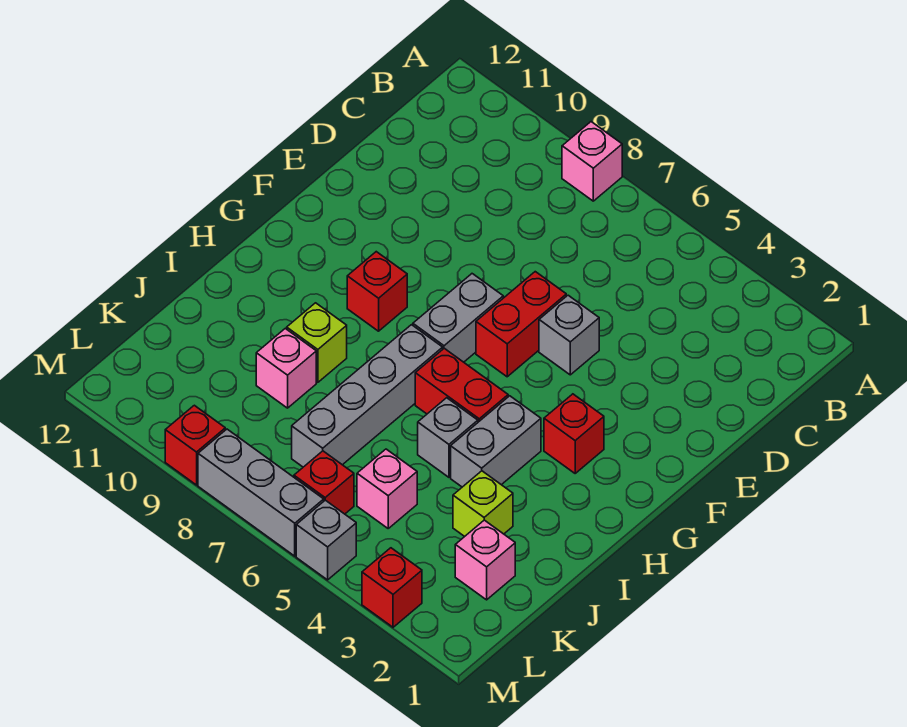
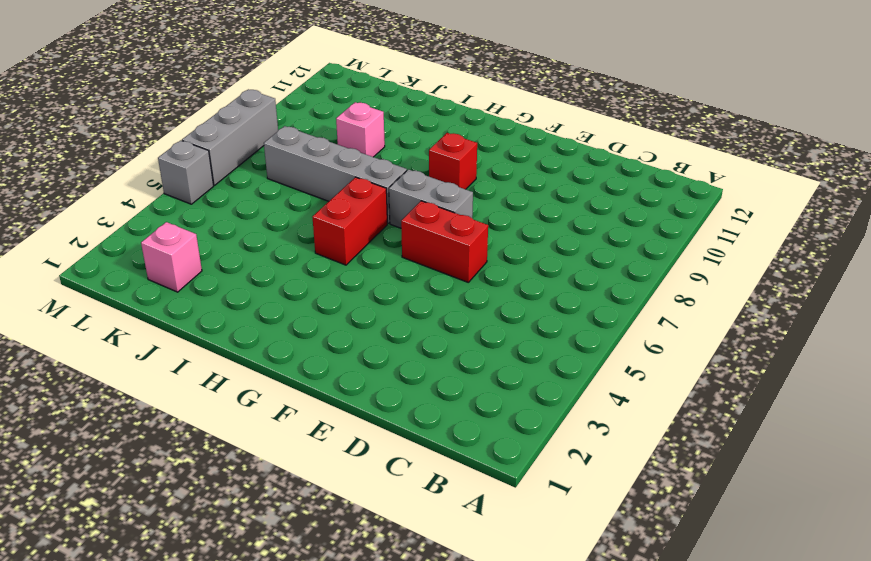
none -> pink 1x1 brick [562,122,622,201]
none -> grey 1x1 brick [539,295,599,375]
none -> red 1x1 brick [544,394,604,473]

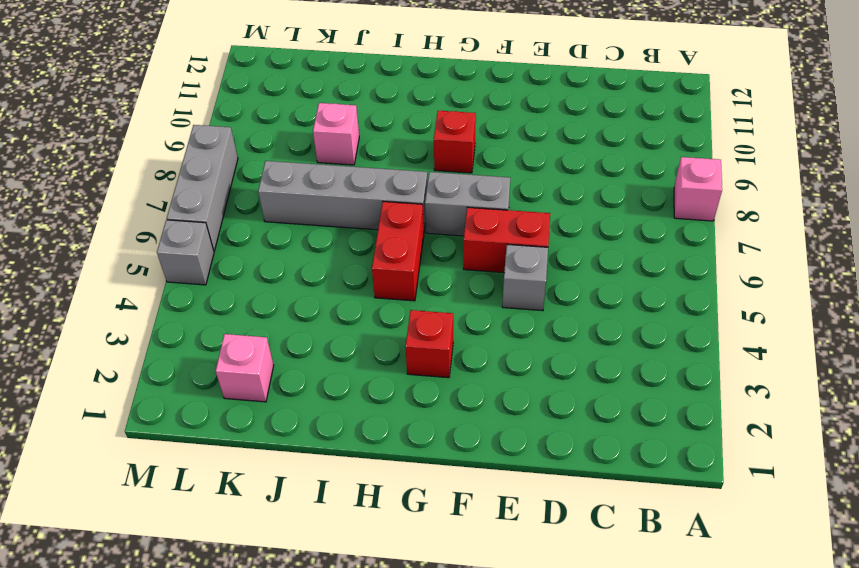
none -> grey 1x2 brick [451,396,541,487]
none -> grey 1x1 brick [418,398,478,477]
none -> lime 1x1 brick [287,303,347,382]

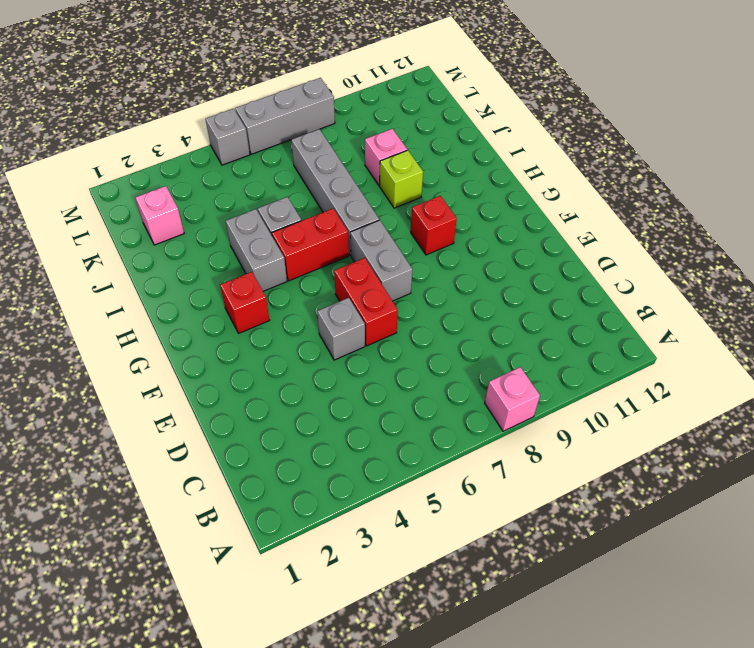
none -> lime 1x1 brick [453,471,513,536]
none -> pink 1x1 brick [357,449,417,528]
none -> red 1x1 brick [294,451,354,514]

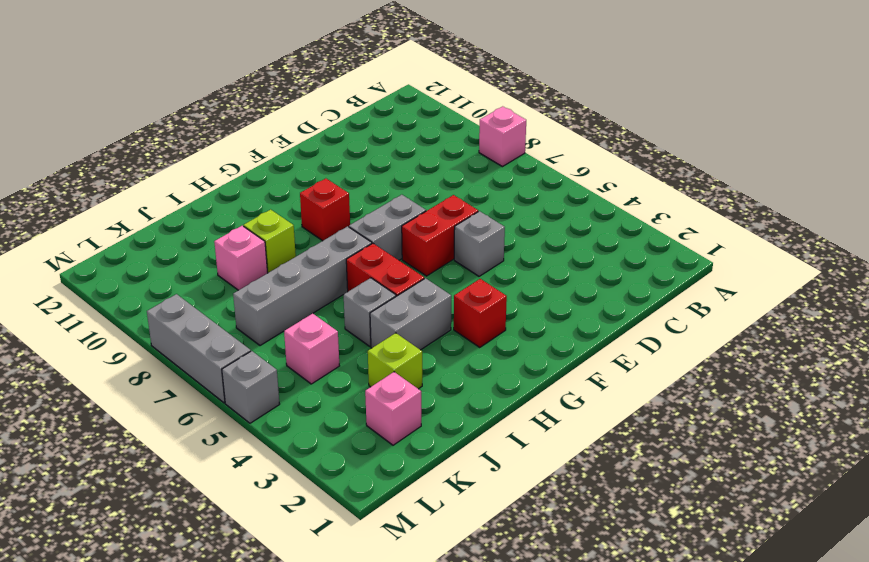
none -> red 1x1 brick [294,451,354,514]
none -> red 1x1 brick [362,548,422,627]
none -> red 1x1 brick [165,405,225,485]

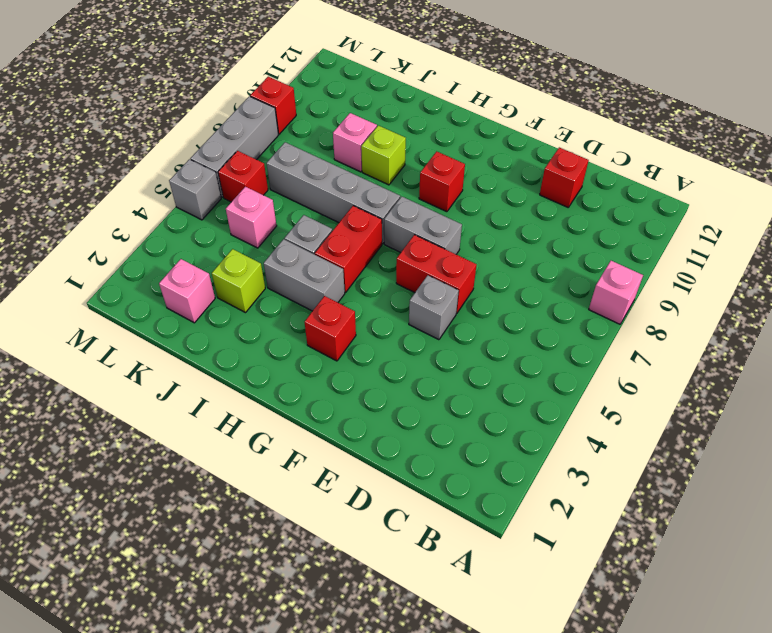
red 1x1 brick [540,147,589,207] -> red 1x1 brick moved to [362,548,422,627]

